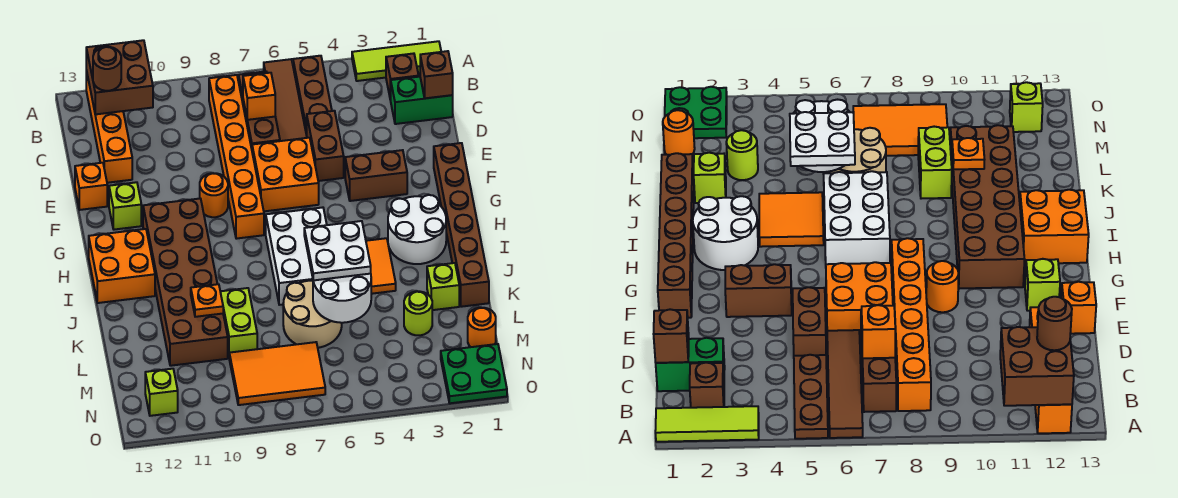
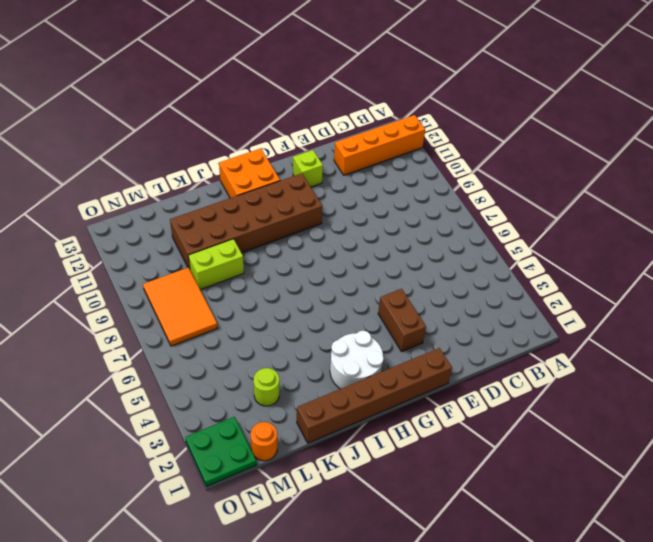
none -> lime 1x3 tile [352,41,441,81]
none -> brown 1x3 plate [293,56,332,134]
none -> brown 1x4 tile [264,59,307,141]
none -> brown 1x1 brick [386,53,419,100]

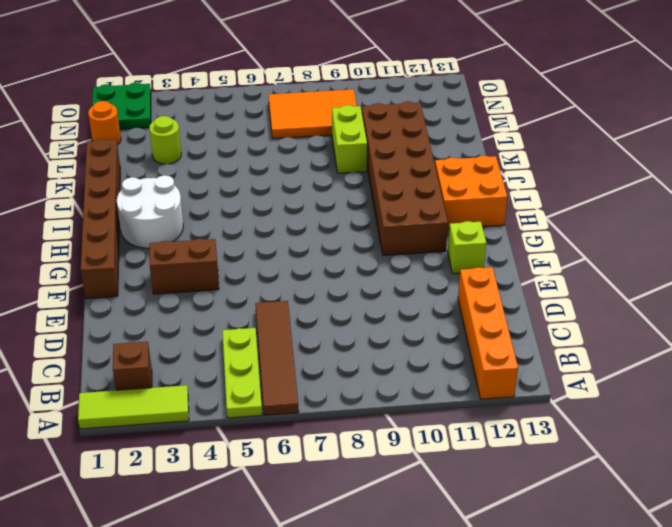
lime 1x3 plate [222,328,262,418] -> brown 1x3 plate [293,56,332,134]
none -> brown 1x3 brick [239,71,280,149]
none -> orange 1x6 brick [209,75,264,239]
none -> green 1x2 brick [391,77,453,124]
none -> brown 1x2 brick [306,111,344,181]

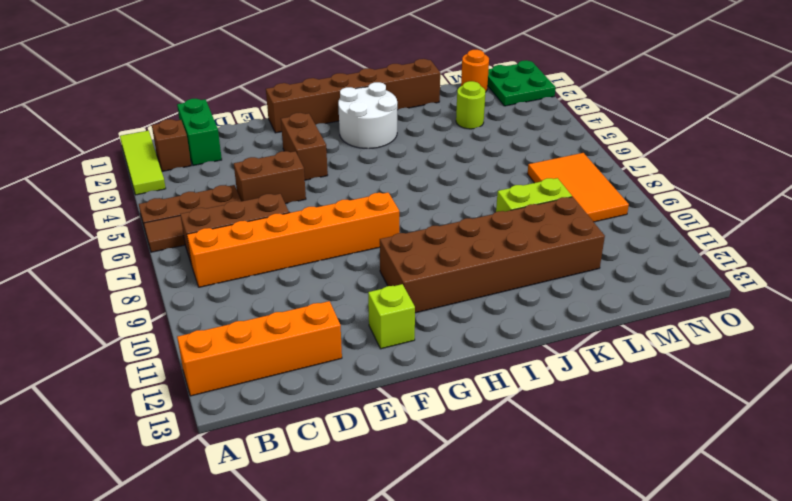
none -> orange 2x2 brick [252,138,319,211]
none -> orange 1x1 brick [75,163,107,210]
none -> orange 1x1 round brick [200,173,228,217]
none -> white 2x3 brick [266,207,327,305]

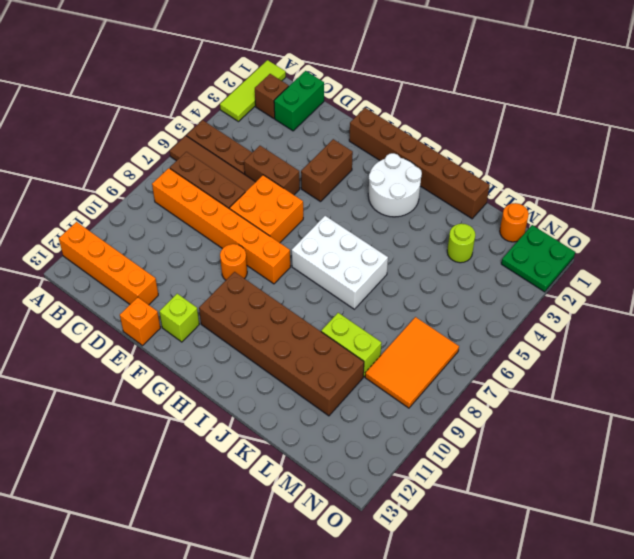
none -> orange 2x2 brick [89,229,155,303]
none -> orange 2x2 tile [366,238,396,294]
none -> lime 1x1 brick [427,263,459,310]
none -> tan 2x2 round brick [283,280,342,348]

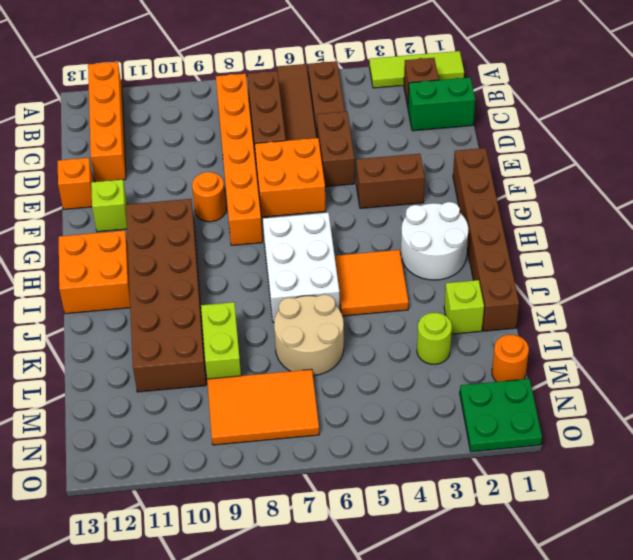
none -> lime 1x1 brick [145,369,178,416]
none -> brown 2x2 brick [86,40,153,114]
none -> brown 1x1 brick [420,51,453,98]
none -> orange 1x1 brick [243,73,275,120]

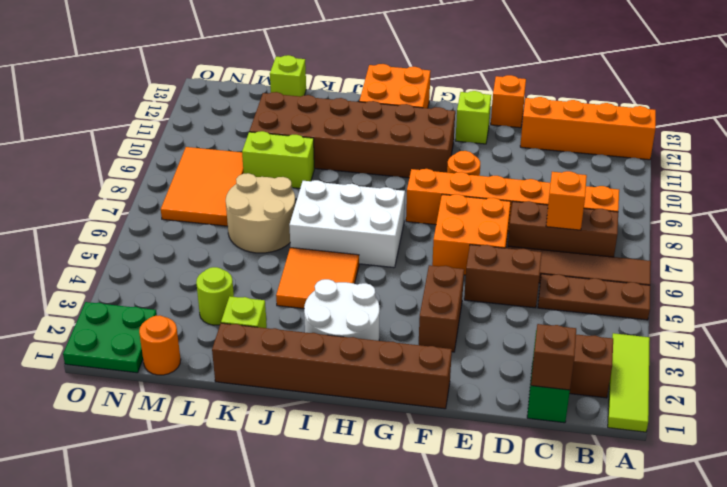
lime 1x1 brick [270,55,306,96] -> lime 1x1 brick moved to [145,369,178,416]
none -> brown 2x2 brick [86,40,153,114]
none -> white 2x2 round brick [313,274,371,323]
none -> orange 1x1 plate [191,284,223,317]
none -> brown 1x1 round brick [93,47,121,91]

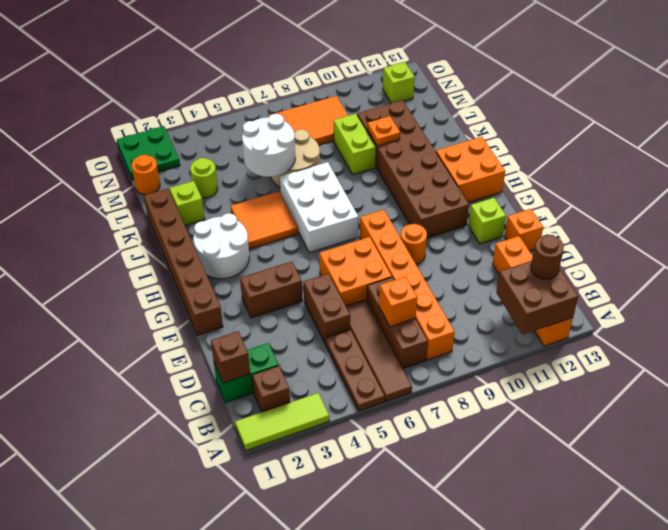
none -> white 2x2 plate [304,221,371,280]

